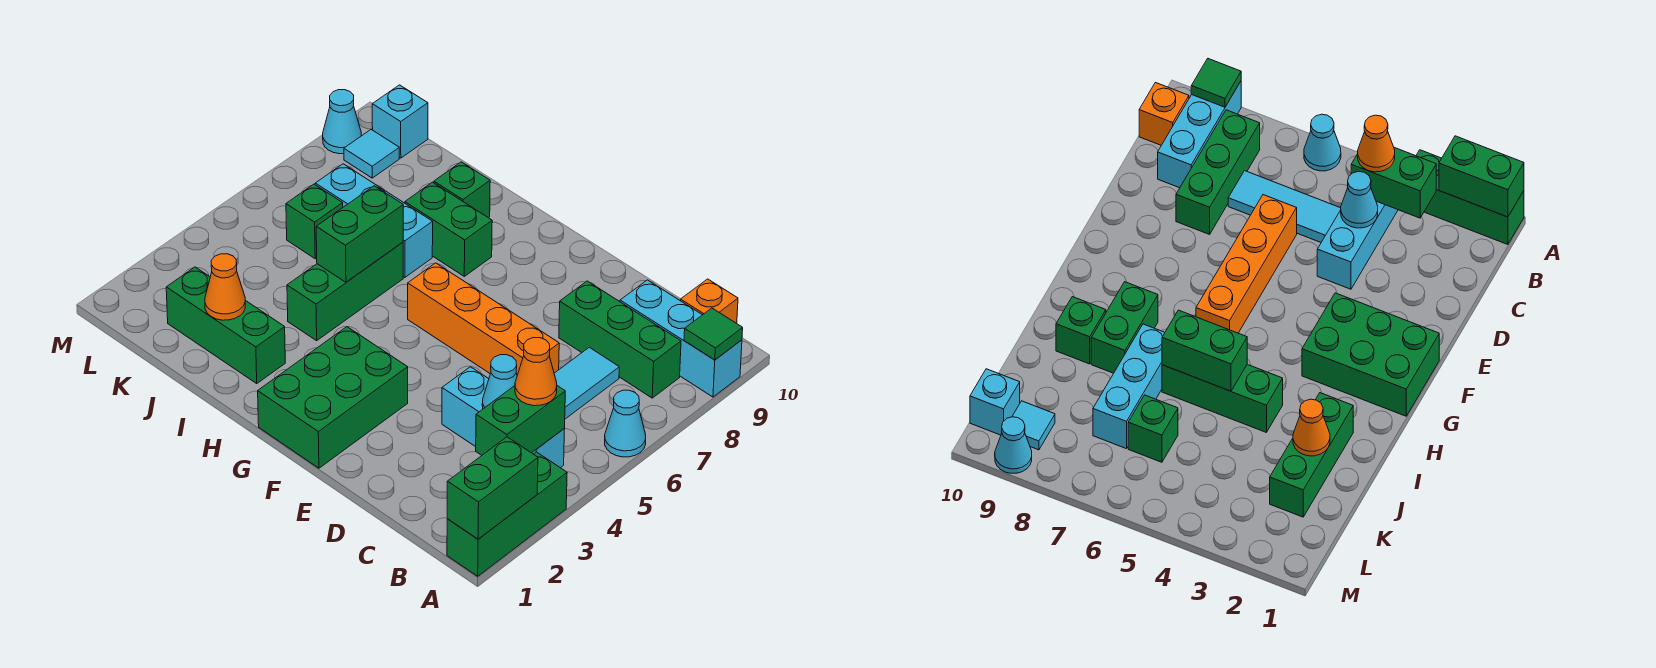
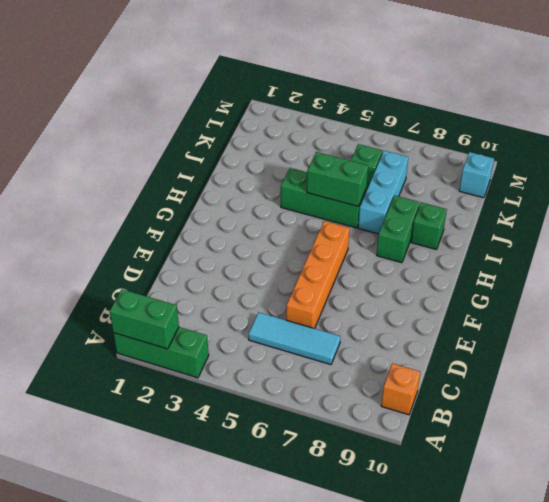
none -> cyan 1x1 cone [605,390,646,457]
none -> cyan 1x3 brick [620,280,742,397]
none -> cyan 1x3 brick [442,367,565,468]

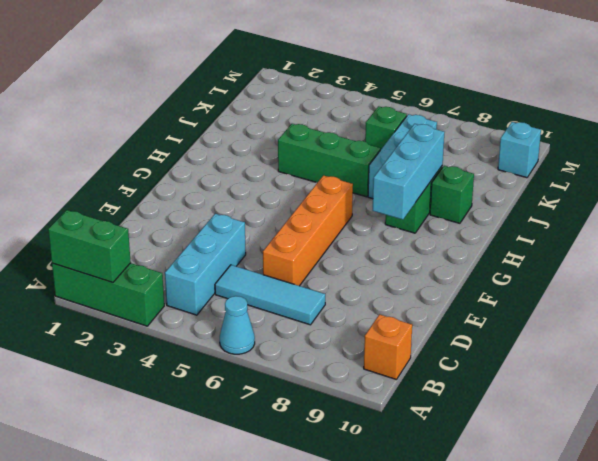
cyan 1x3 brick [373,124,444,220] -> cyan 1x3 brick moved to [620,280,742,397]
none -> green 1x3 brick [559,281,681,398]
none -> green 2x3 brick [258,327,408,468]
none -> green 1x3 brick [166,267,285,383]

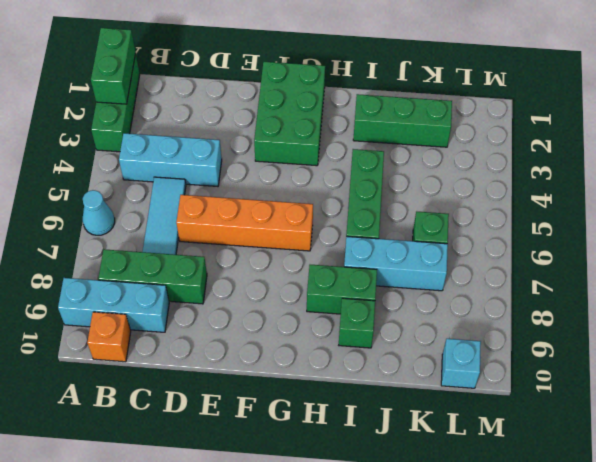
none -> cyan 1x1 tile [344,130,399,178]
none -> cyan 1x1 cone [323,90,361,154]
none -> green 1x1 tile [684,308,743,360]

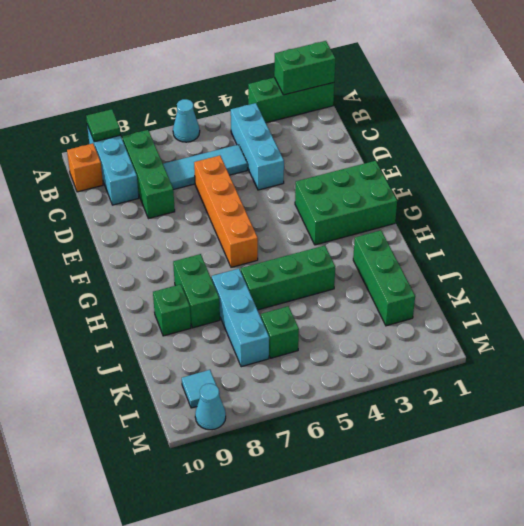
none -> cyan 1x1 brick [372,85,428,158]
none -> green 1x2 brick [476,386,565,455]
none -> cyan 1x1 cone [482,355,517,409]

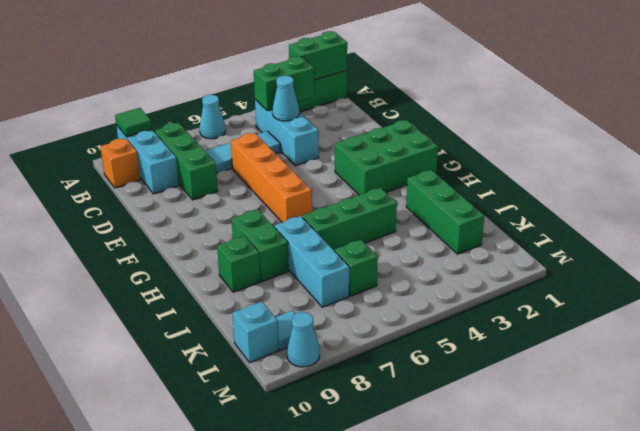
none -> green 1x2 brick [316,186,403,282]
none -> orange 1x1 cone [205,254,245,320]
none -> orange 1x1 cone [515,338,557,406]

